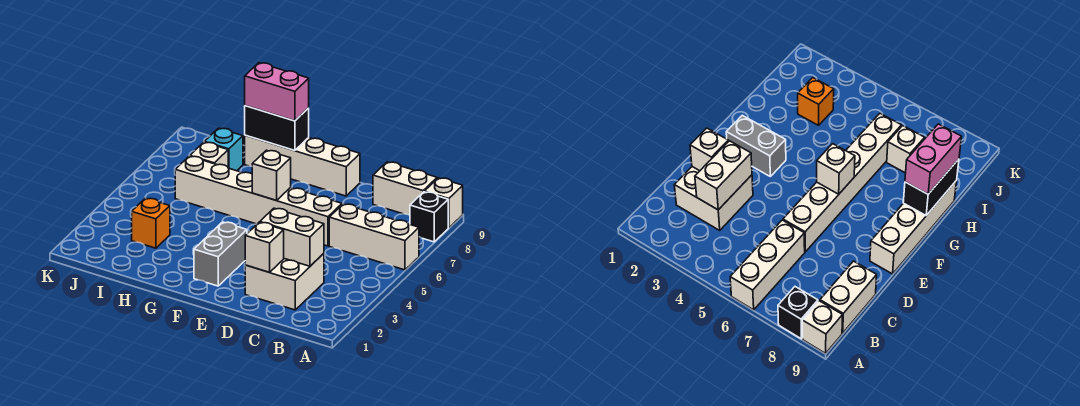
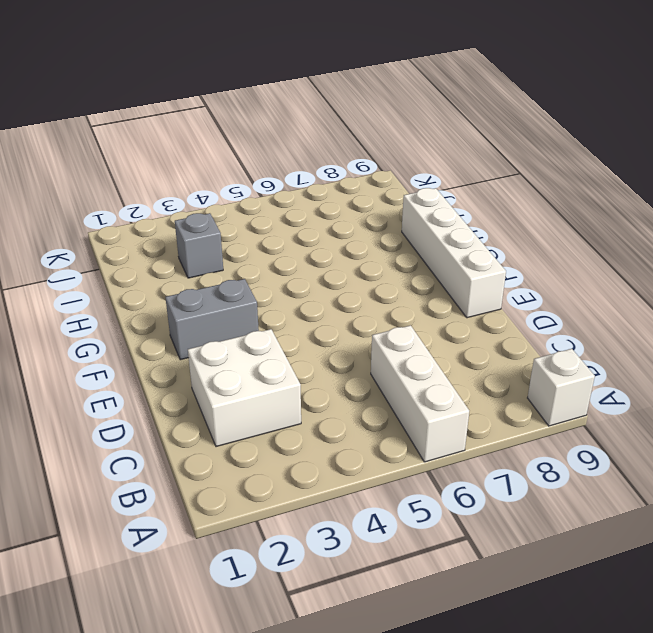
grey 1x1 brick [175,213,223,278] -> orange 1x1 brick [132,198,170,248]
none -> black 1x1 brick [410,192,448,242]
none -> white 1x2 brick [373,162,437,215]
none -> white 1x6 brick [175,156,342,246]

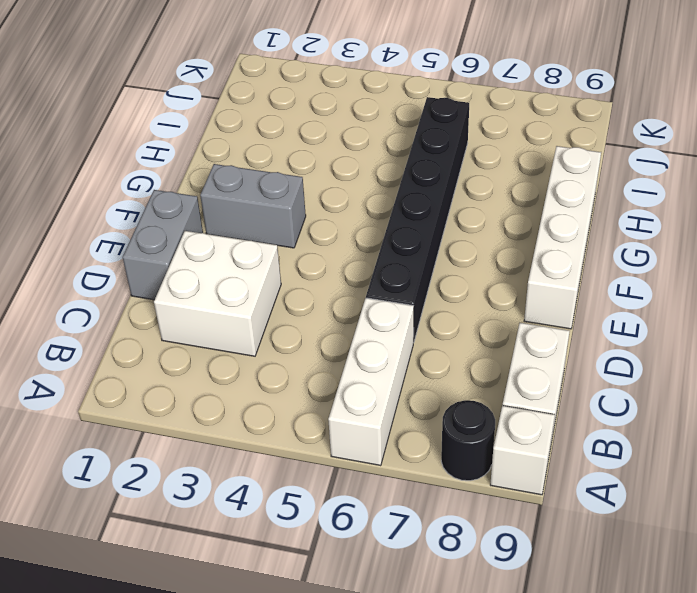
black 1x1 round brick [441,400,495,481] -> black 1x1 brick [410,192,448,242]
grey 1x2 brick [123,190,203,300] -> none
black 1x6 brick [366,97,469,343] -> white 1x6 brick [175,156,342,246]
none -> orange 1x1 brick [132,198,170,248]
none -> white 1x1 brick [190,142,228,167]
none -> cyan 1x1 brick [205,128,243,171]

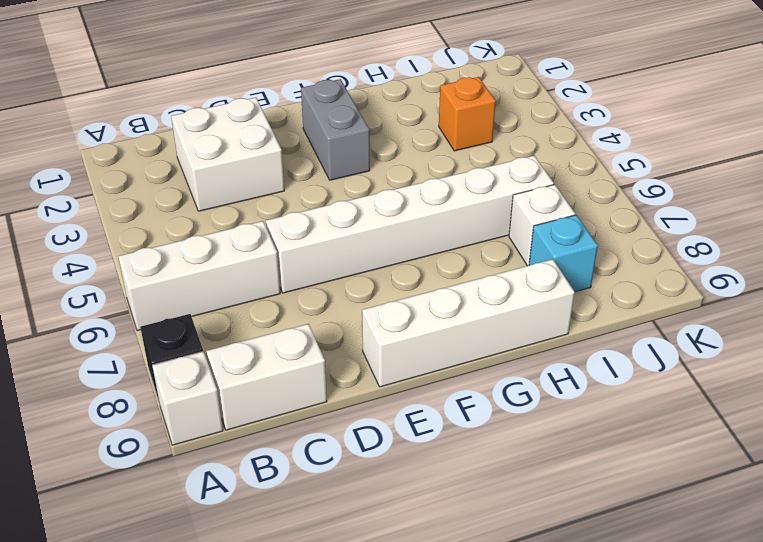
none -> white 1x2 brick [260,208,324,266]
none -> white 1x1 brick [245,222,284,272]
none -> white 1x1 brick [252,150,291,200]

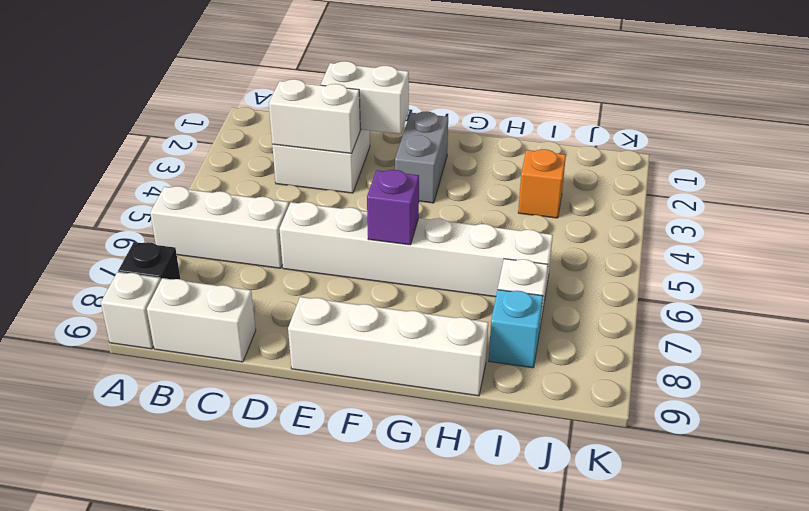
white 1x2 brick [321,61,409,134] -> white 1x1 brick [245,222,284,272]
purple 1x1 brick [367,170,419,245] -> white 1x1 brick [252,150,291,200]
none -> black 1x2 brick [245,106,309,151]
none -> pink 1x2 brick [245,63,309,121]

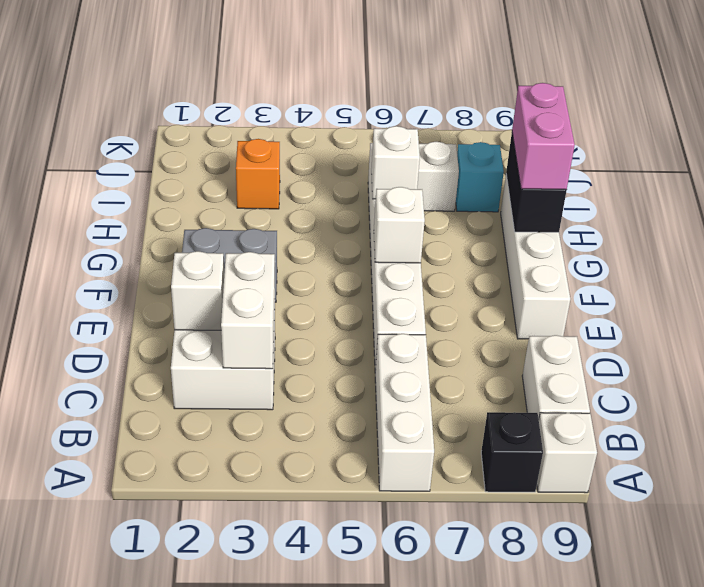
white 1x1 brick [371,126,420,199] -> none

